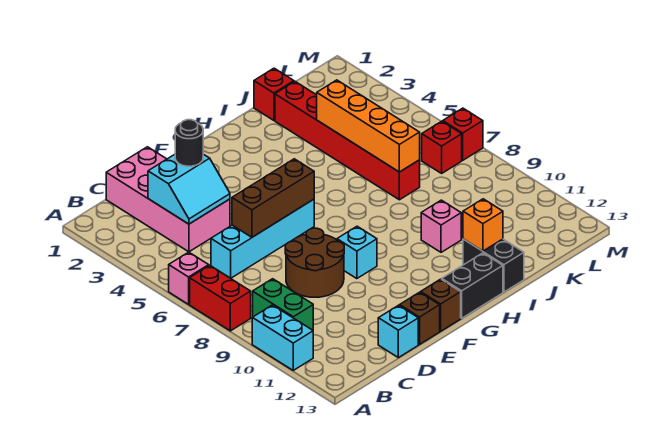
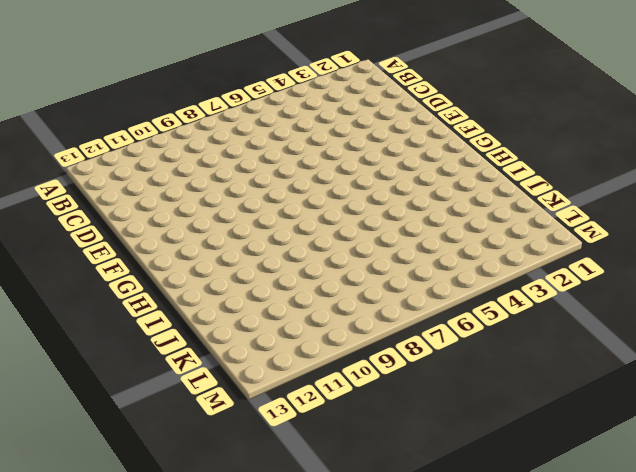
none -> pink 1x1 brick [169,252,209,304]
none -> red 1x2 brick [190,265,251,331]
none -> cyan 1x2 brick [252,305,313,370]

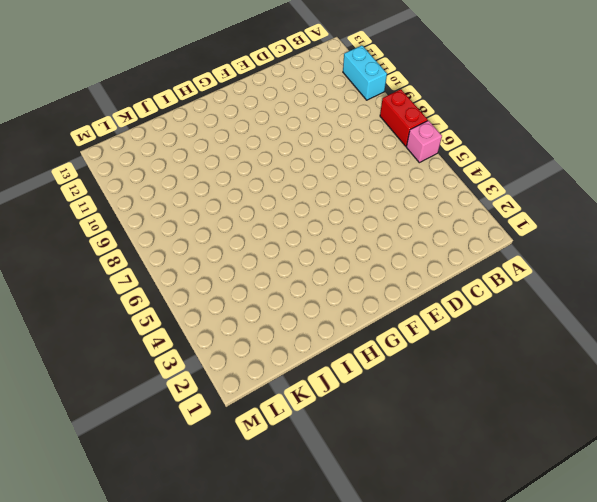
none -> green 1x2 brick [253,279,313,330]
none -> pink 2x4 brick [106,147,230,252]
none -> cyan 1x4 brick [211,199,314,278]

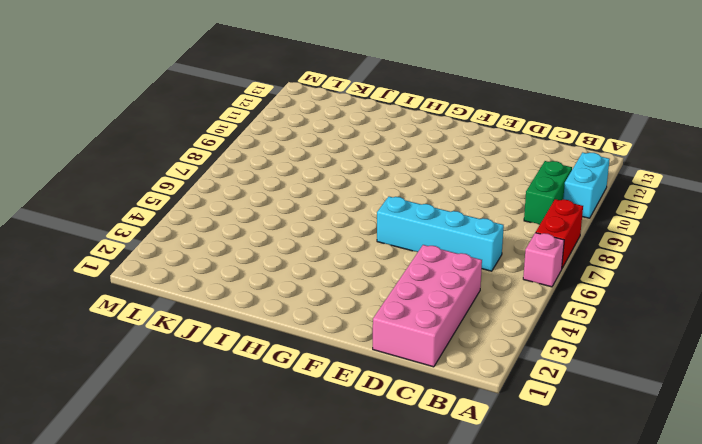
none -> brown 2x2 round brick [285,228,344,297]
none -> cyan 1x1 brick [378,305,418,358]
none -> brown 1x1 brick [400,292,440,345]

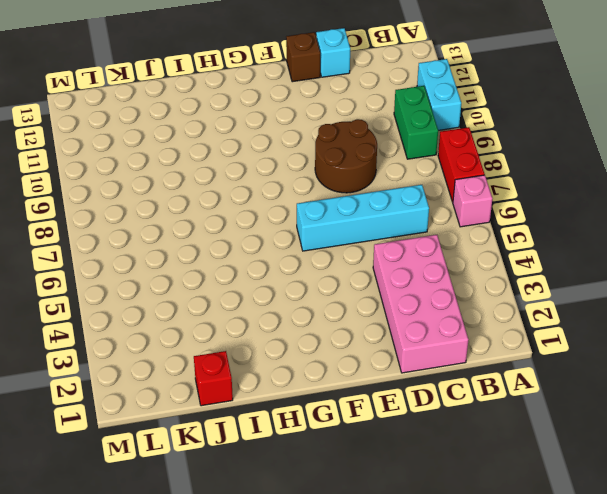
none -> cyan 1x1 brick [337,226,377,279]
none -> brown 1x1 brick [421,279,461,331]
none -> black 1x2 brick [442,253,503,318]

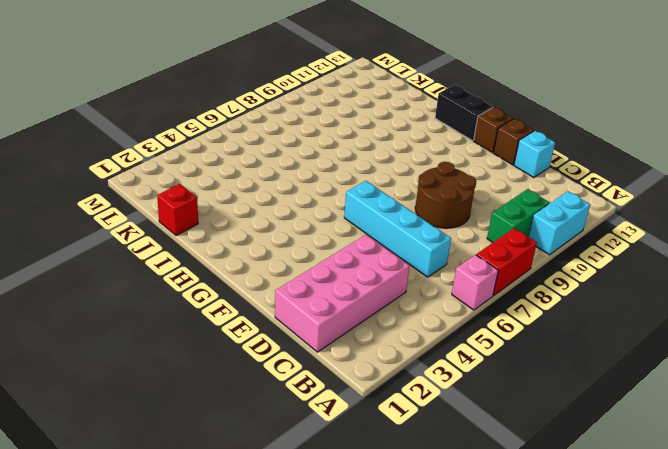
none -> cyan 1x1 brick [337,226,377,279]
none -> pink 1x1 brick [421,200,461,252]
none -> black 1x2 brick [463,239,524,292]

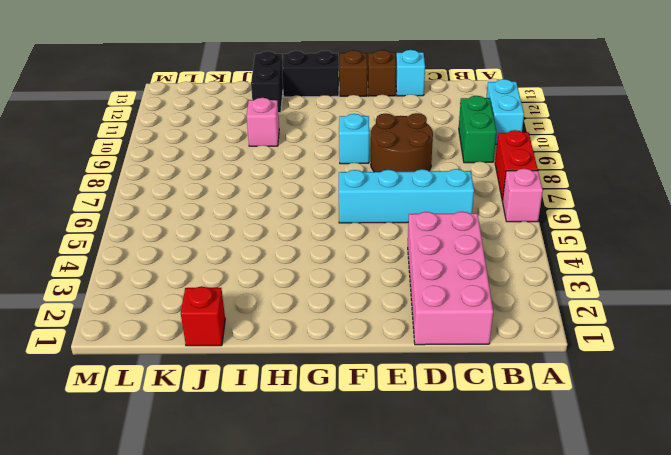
none -> red 1x6 brick [275,82,420,200]
none -> red 1x1 brick [422,121,462,173]
none -> red 1x1 brick [443,108,483,160]

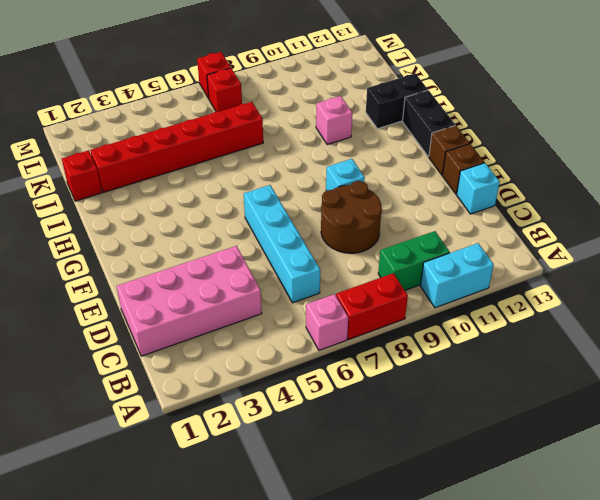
none -> cyan 2x2 slope [148,154,230,224]
none -> brown 1x3 brick [232,159,314,237]
none -> orange 1x1 brick [463,199,503,251]

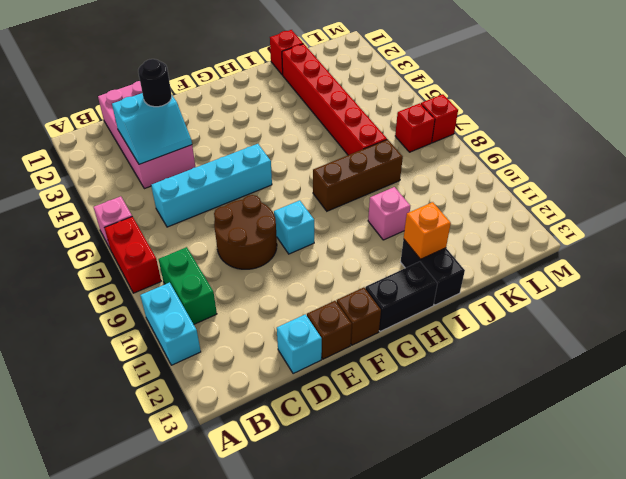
brown 1x3 brick [313,139,403,211] -> brown 1x3 brick moved to [232,159,314,237]
none -> orange 1x4 brick [317,80,420,172]

